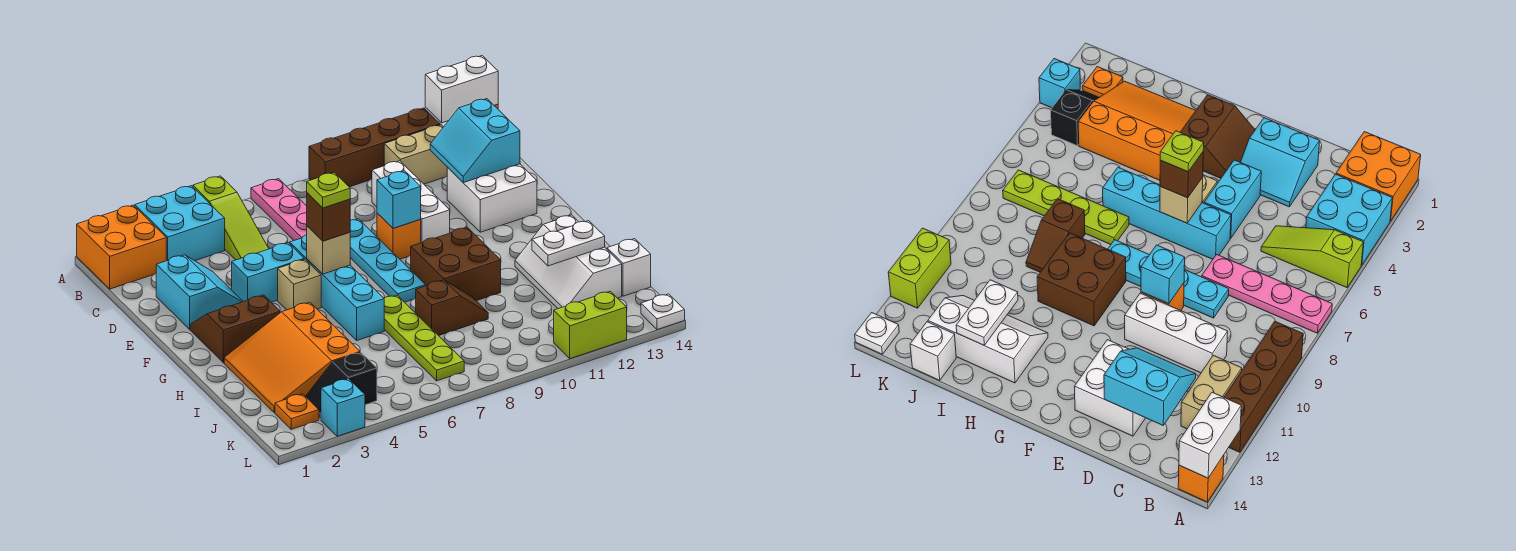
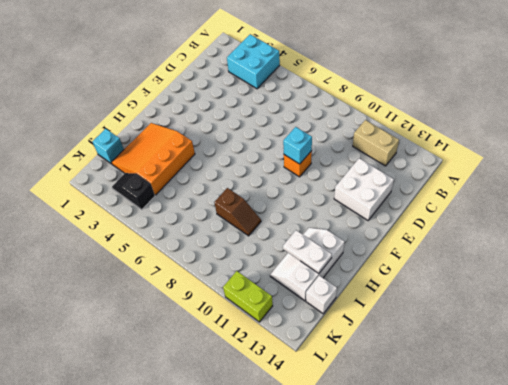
cyan 1x1 brick [92,129,124,164] -> cyan 1x1 brick moved to [321,379,365,436]
none -> orange 2x2 brick [77,205,166,289]
none -> lime 1x3 slope [193,176,269,260]
none -> pink 1x4 plate [251,179,307,240]
none -> brown 1x4 brick [309,108,440,187]

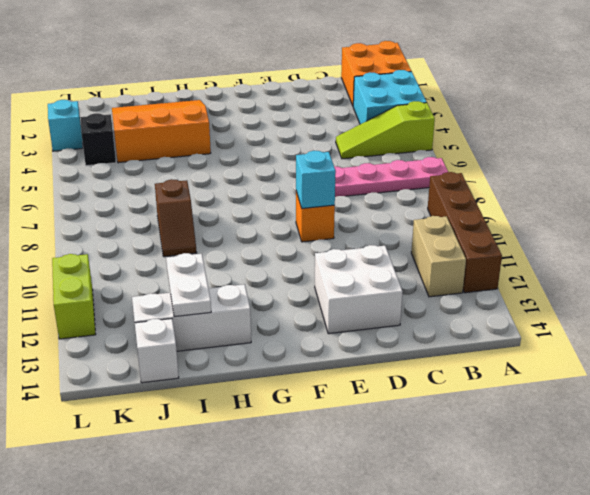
none -> orange 1x1 brick [1178,455,1224,502]
none -> white 1x3 brick [372,161,450,243]
none -> cyan 2x2 slope [156,255,243,329]
none -> cyan 1x4 plate [350,219,426,302]

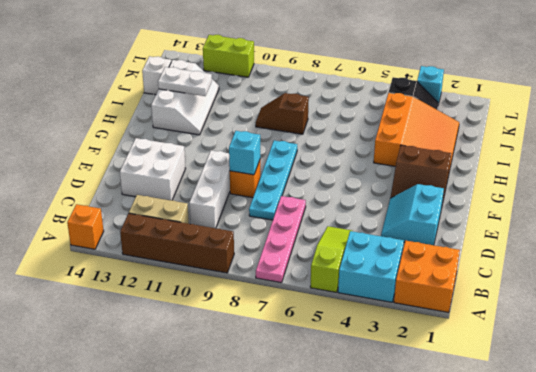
none -> cyan 1x2 brick [232,243,304,302]
none -> cyan 1x4 brick [290,235,384,340]
none -> tan 1x1 brick [278,259,321,310]
none -> brown 2x2 brick [411,227,501,301]

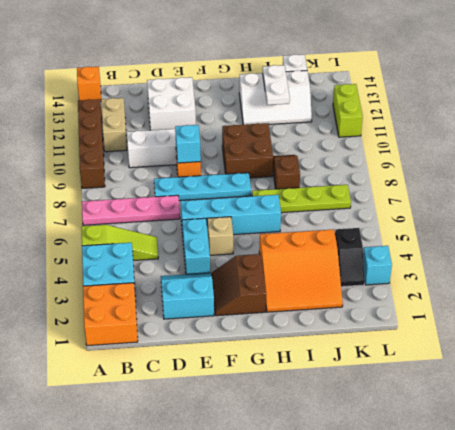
none -> orange 1x1 plate [275,394,319,429]
none -> white 1x1 plate [641,294,685,330]
none -> white 1x2 brick [425,56,498,123]
none -> cyan 2x2 slope [430,99,520,183]

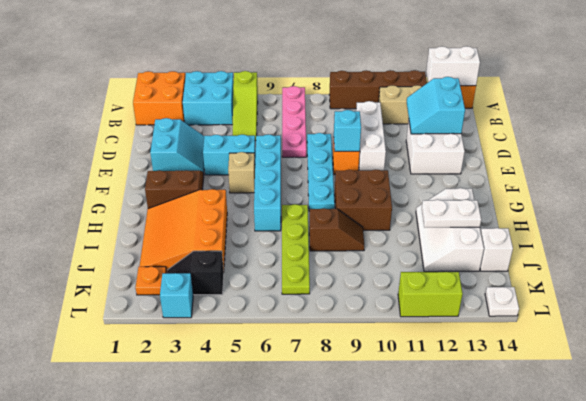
none -> tan 1x1 brick [307,226,350,274]
none -> brown 1x1 brick [307,193,350,241]
none -> lime 1x1 plate [307,172,350,208]

